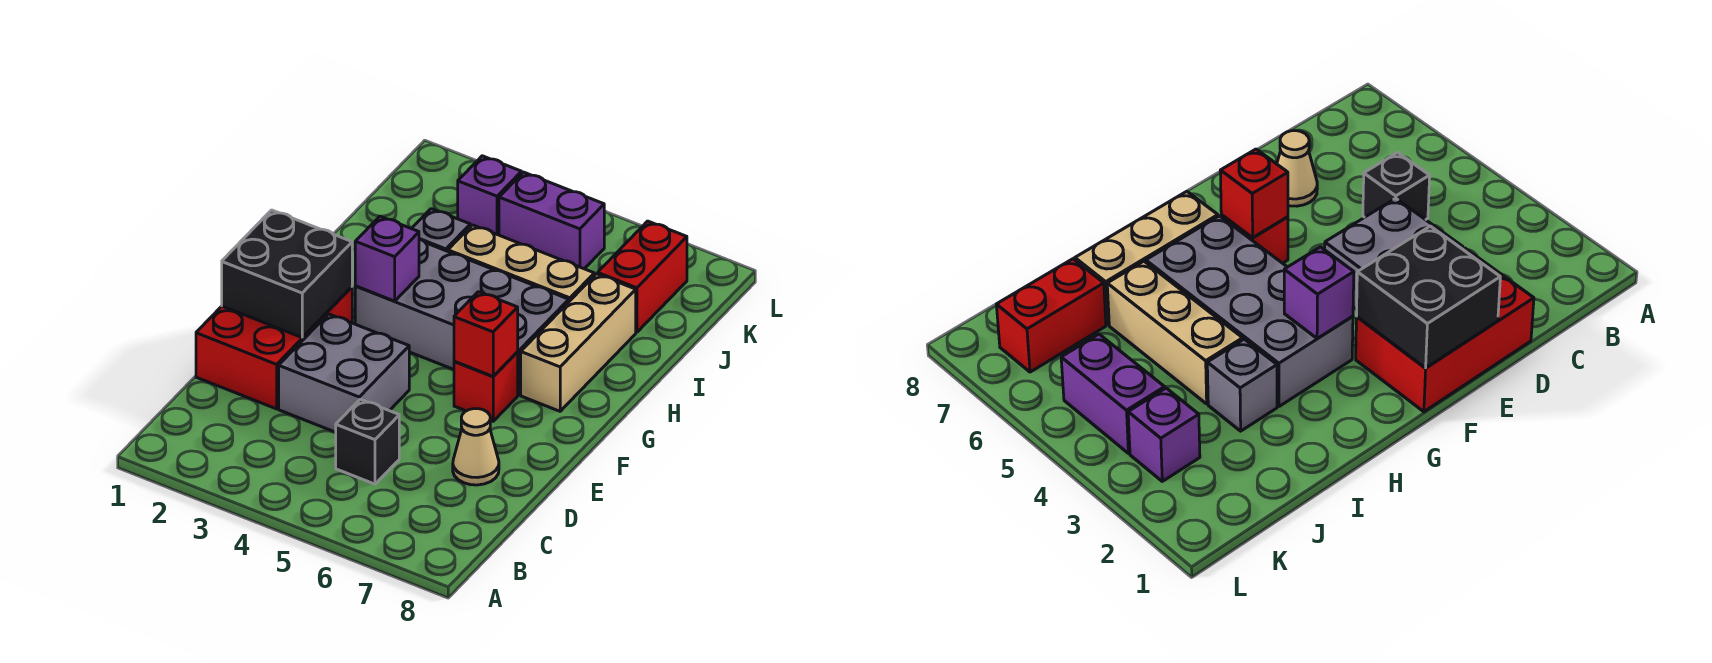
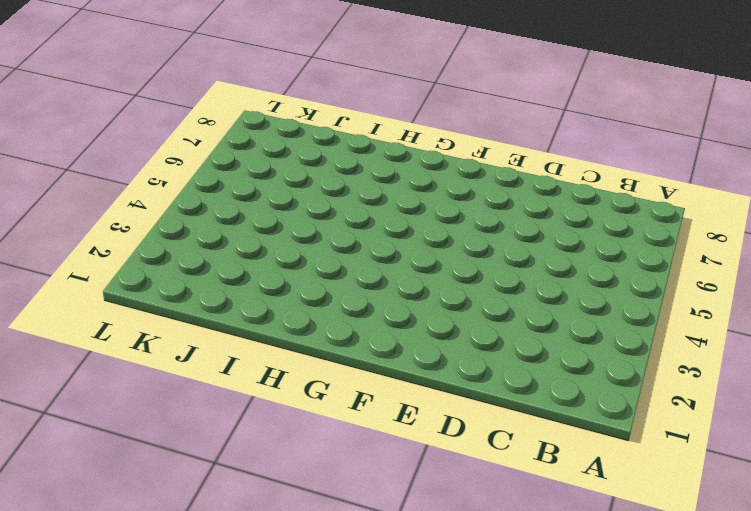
none -> black 1x1 brick [336,399,399,484]
none -> red 2x3 brick [196,287,352,409]
none -> grey 2x2 brick [279,314,409,432]

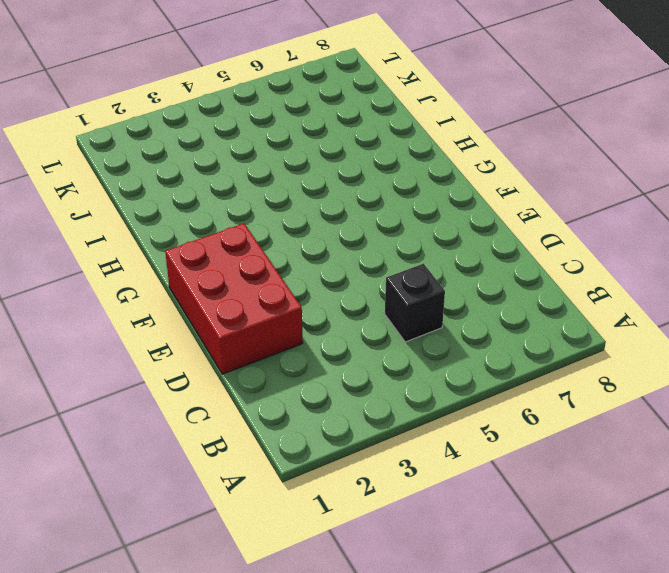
none -> grey 2x2 brick [279,314,409,432]
none -> tan 1x1 cone [453,409,499,485]
none -> red 1x1 brick [454,352,518,421]

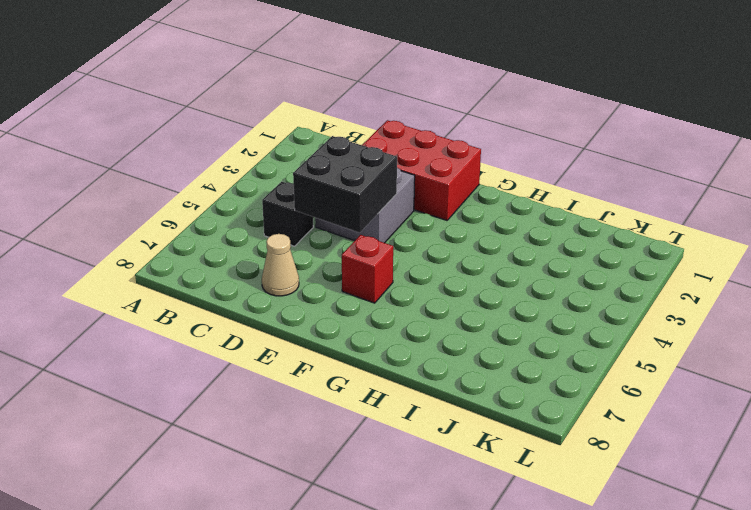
black 2x2 brick [293,136,397,233] -> black 2x2 brick moved to [222,210,352,337]
none -> grey 2x4 brick [355,239,569,395]
none -> tan 1x3 brick [521,274,636,411]
none -> grey 1x1 brick [412,209,470,251]

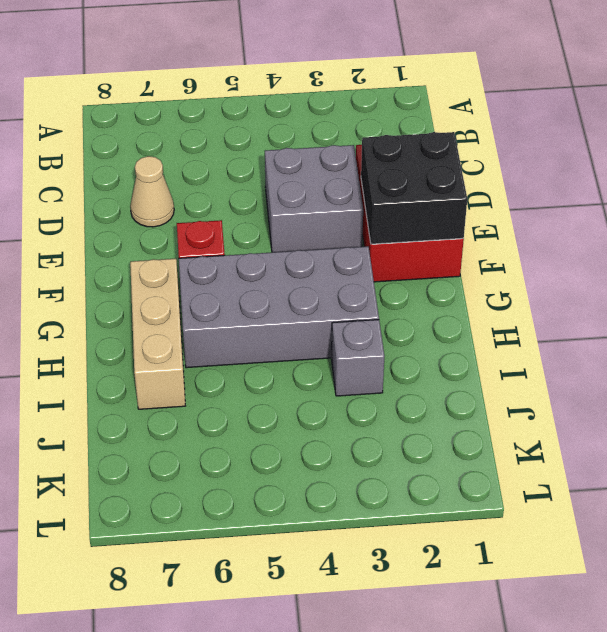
none -> black 1x1 brick [336,399,399,484]
none -> tan 1x3 brick [448,225,594,301]
none -> red 1x2 brick [598,221,687,332]

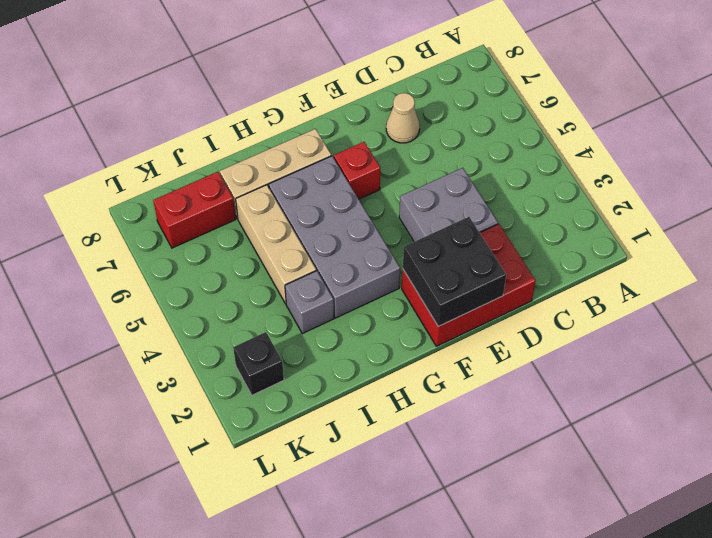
black 1x1 brick [233,332,284,395] -> black 1x1 brick moved to [336,399,399,484]
none -> purple 1x1 brick [458,156,522,235]
none -> purple 1x2 brick [499,172,604,269]
none -> red 1x1 brick [454,292,518,376]

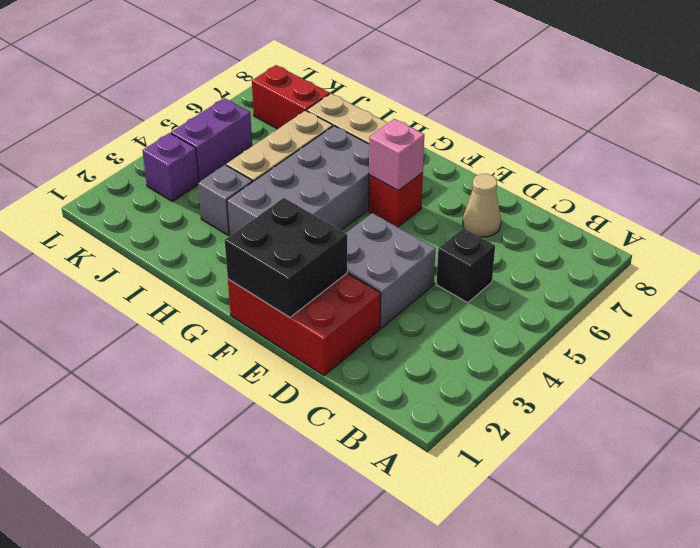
pink 1x1 brick [369,119,424,191] -> red 1x1 brick [454,292,518,376]
none -> purple 1x1 brick [355,216,419,301]

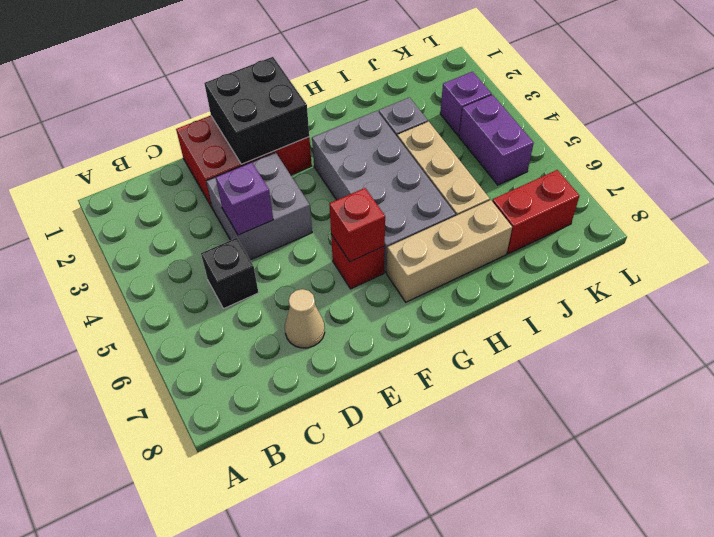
purple 1x1 brick [216,162,273,235] -> purple 1x1 brick moved to [355,216,419,301]

